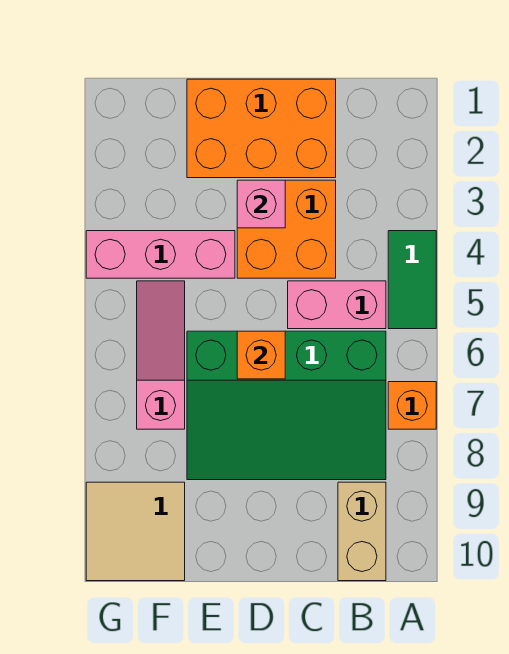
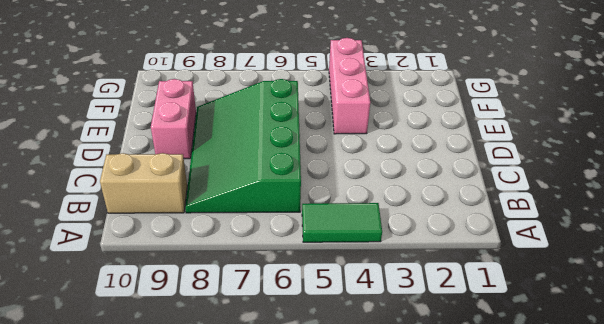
pink 1x2 brick [151,79,196,159] -> pink 1x2 brick moved to [288,281,386,329]
none -> orange 1x1 brick [388,382,436,429]
none -> orange 2x3 brick [187,79,336,178]
none -> orange 2x2 brick [237,180,336,278]

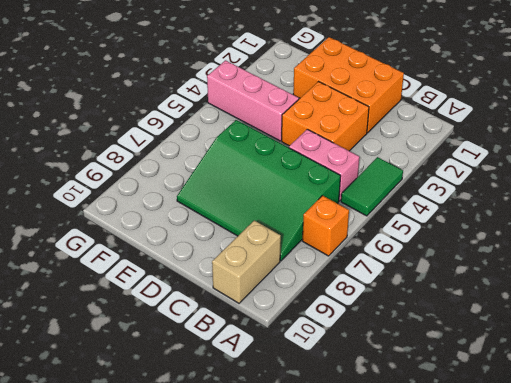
none -> pink 1x3 slope [137,281,185,429]
none -> tan 2x2 tile [86,482,185,581]
none -> pink 1x1 brick [237,180,285,228]

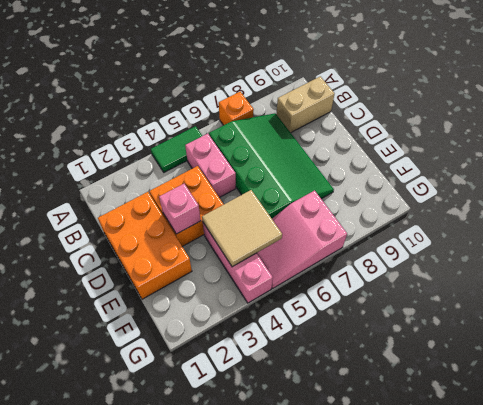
tan 2x2 tile [202,190,282,267] -> tan 2x2 tile moved to [86,482,185,581]
pink 2x3 slope [257,190,347,288] -> pink 1x3 slope [137,281,185,429]
none -> orange 1x1 brick [237,331,285,379]

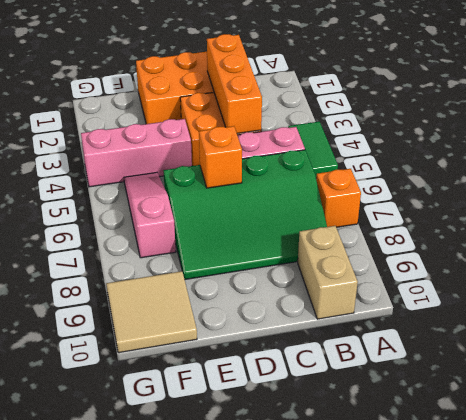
orange 1x3 brick [207,34,262,134] -> none
none -> pink 1x1 brick [237,180,285,228]

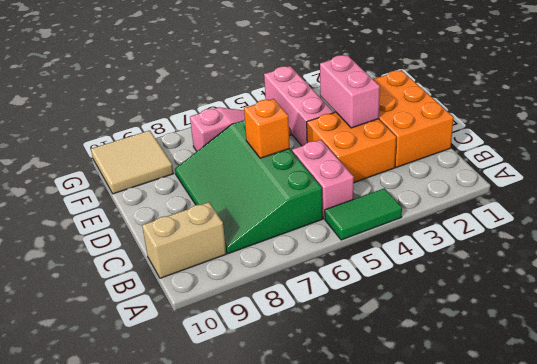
pink 1x2 brick [320,55,380,128] -> pink 1x1 brick [237,180,285,228]
none -> orange 1x1 brick [388,382,436,429]

